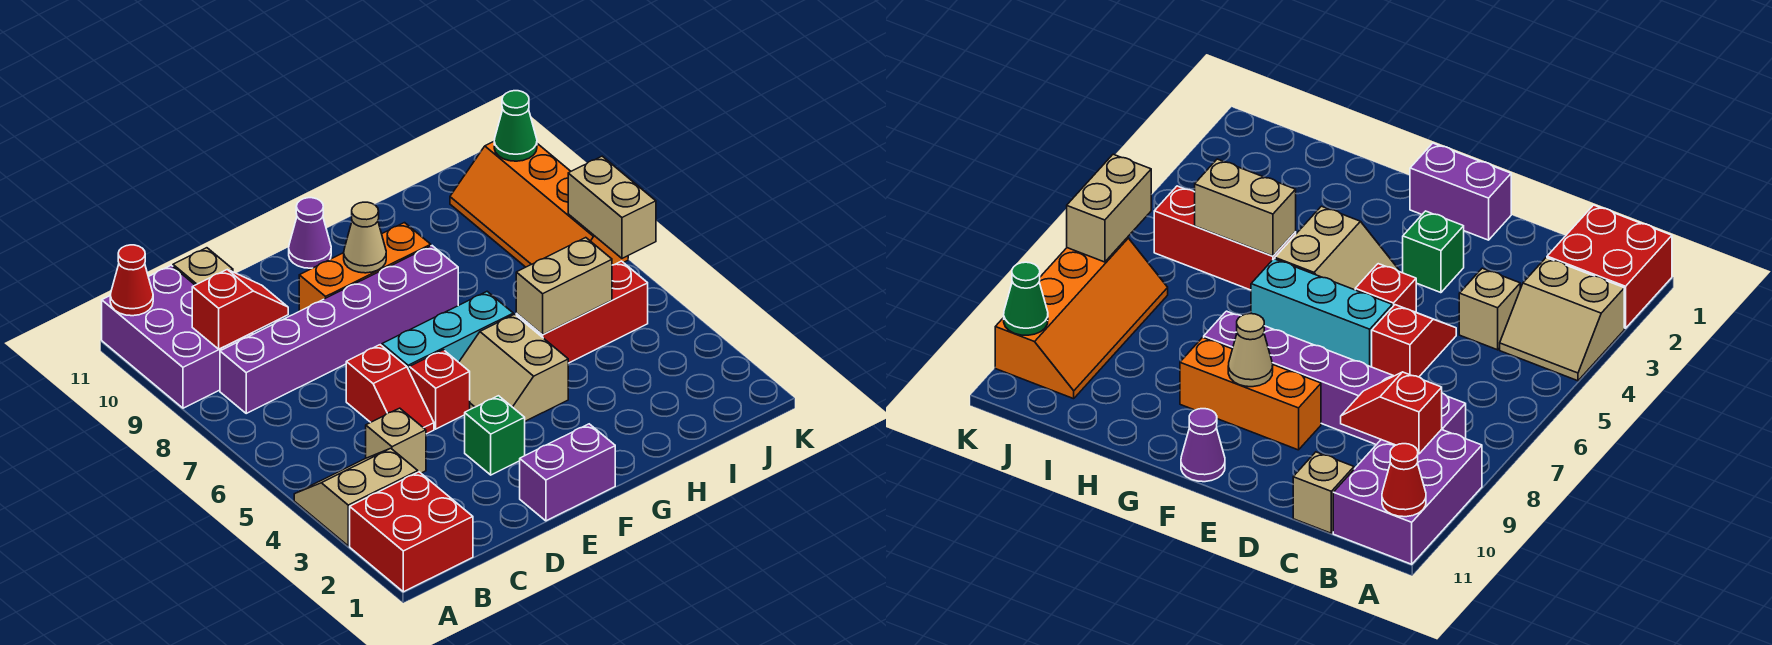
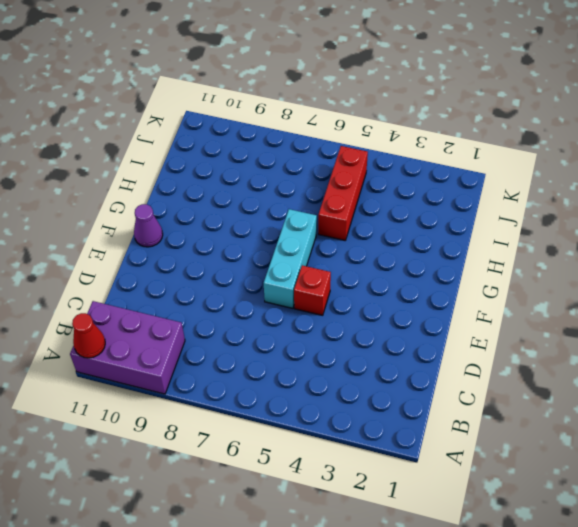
none -> red 2x2 brick [350,472,473,592]
none -> tan 2x2 slope [294,448,418,546]
none -> purple 1x6 brick [220,246,458,413]

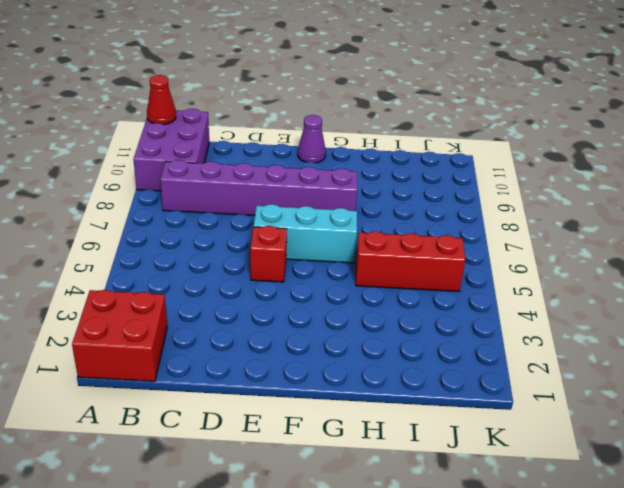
none -> tan 2x2 slope [294,448,418,546]
none -> tan 1x1 brick [366,408,426,473]
none -> tan 1x1 brick [173,248,233,285]

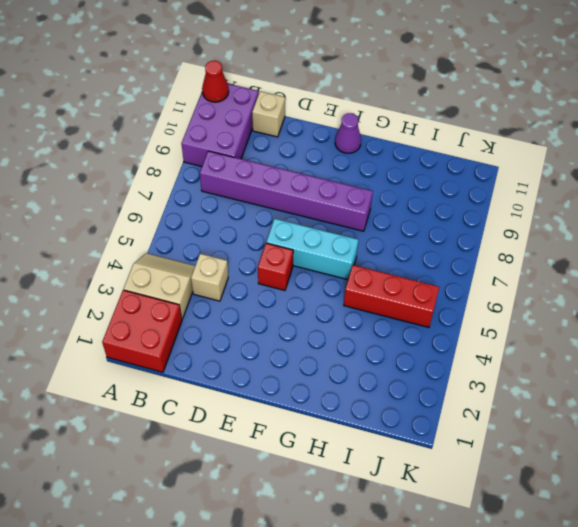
none -> red 1x2 slope [346,345,434,434]
none -> purple 1x2 brick [520,424,615,521]
none -> green 1x1 brick [465,396,525,475]

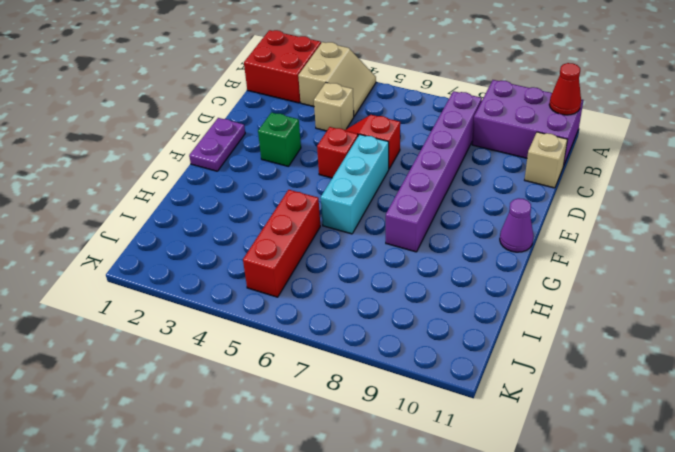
purple 1x2 plate [189,118,245,171] -> purple 1x2 brick [520,424,615,521]
none -> orange 1x3 brick [299,223,431,311]
none -> tan 2x2 slope [459,314,568,421]
none -> orange 2x4 slope [450,142,628,267]

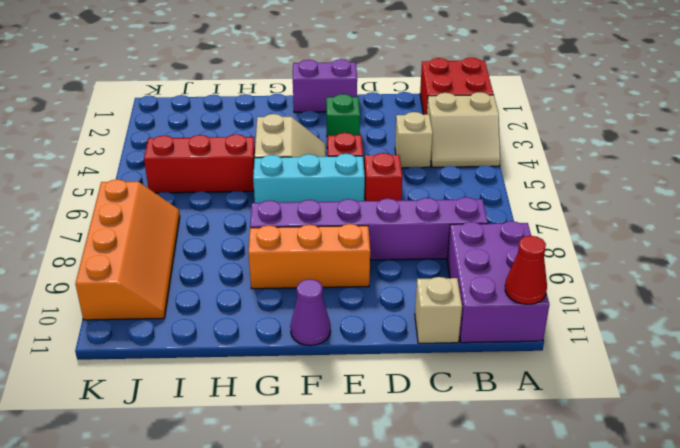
none -> red 1x2 slope [192,270,288,349]
none -> tan 1x1 cone [344,202,386,273]
none -> tan 1x2 brick [516,238,612,335]

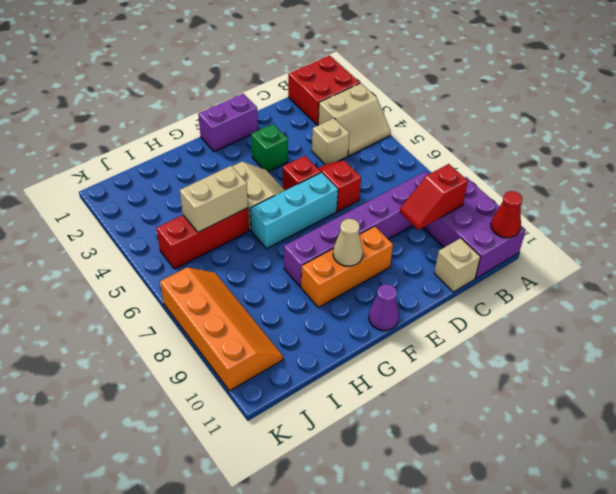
none -> tan 1x2 brick [568,156,656,258]
none -> green 1x1 cone [494,91,537,161]

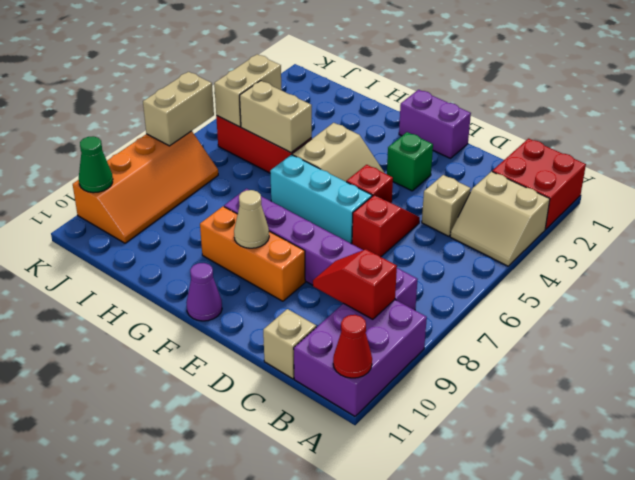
tan 1x2 brick [214,54,281,127] -> none

